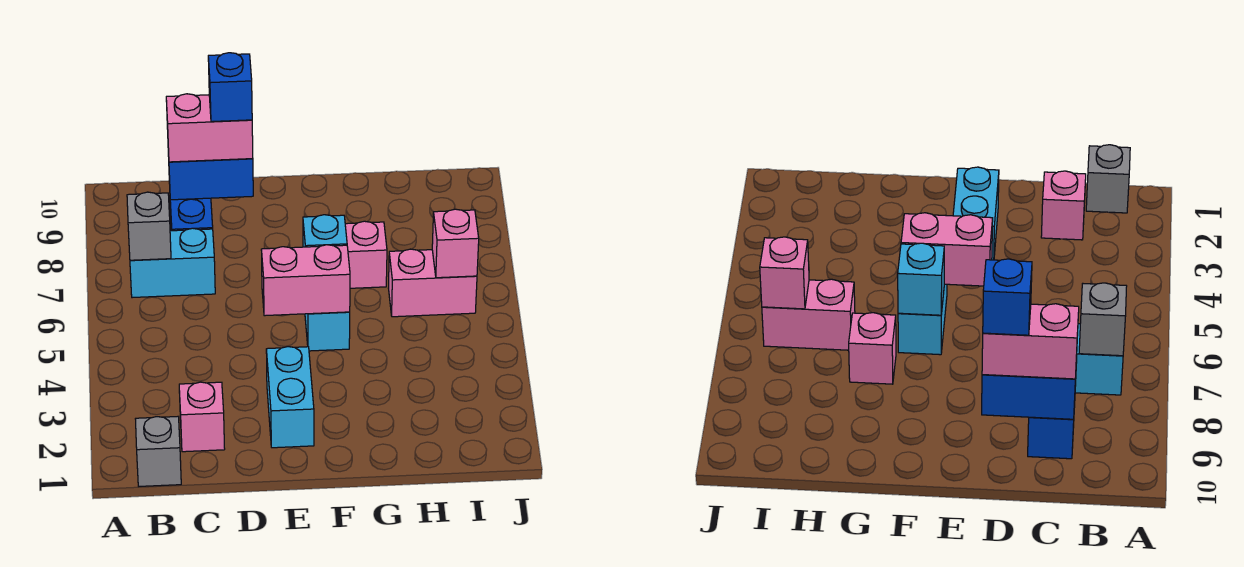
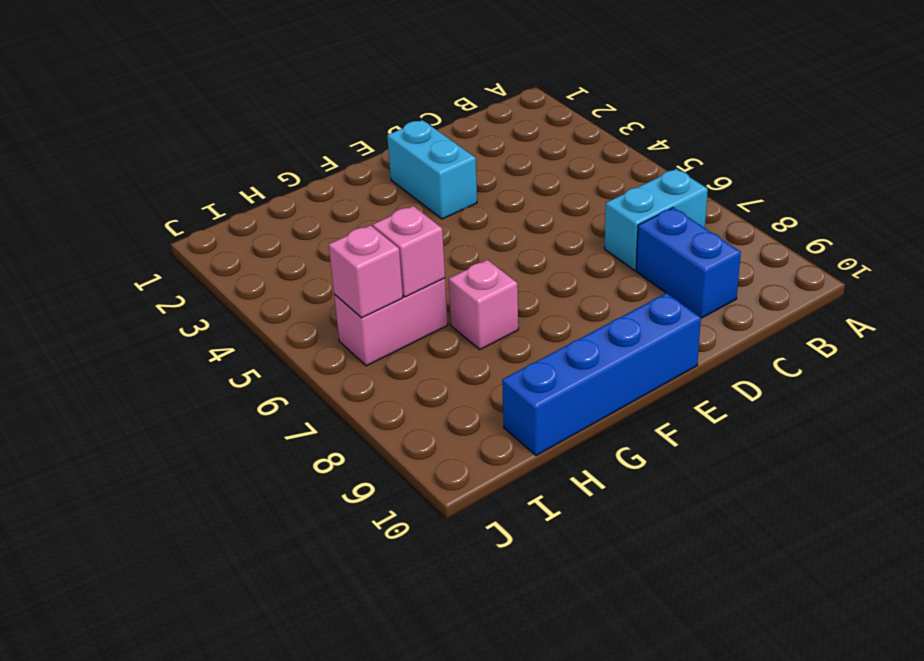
blue 1x4 brick [502,293,701,456] -> none
pink 1x1 brick [373,206,445,297] -> pink 1x1 brick moved to [179,382,225,452]
none -> grey 1x1 brick [136,417,181,486]
none -> cyan 1x2 brick [305,312,350,351]
none -> grey 1x1 brick [127,192,171,260]

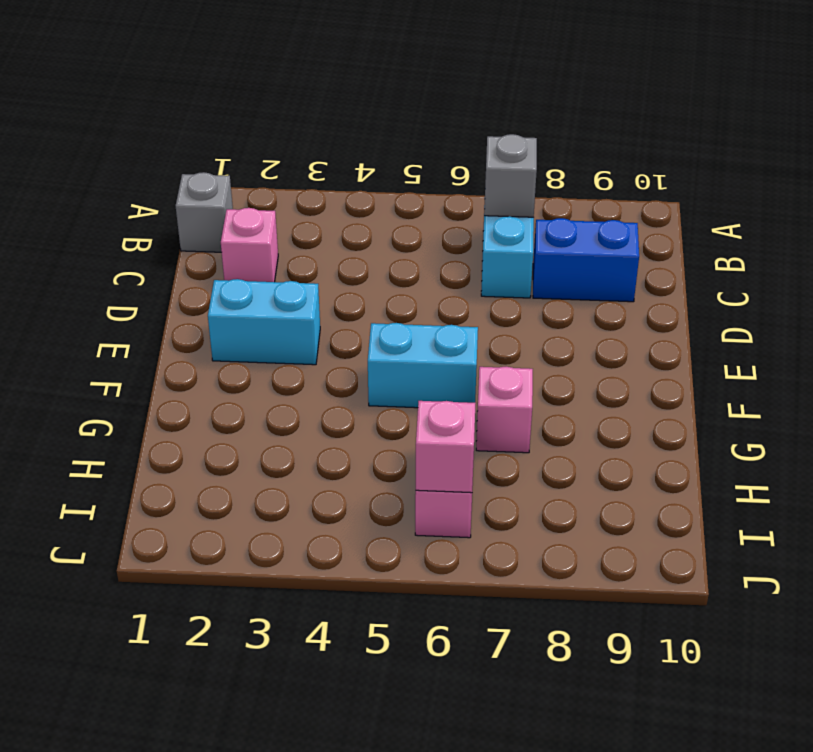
none -> blue 1x2 brick [168,152,253,200]
none -> pink 1x2 brick [261,245,350,316]
none -> cyan 1x1 brick [303,215,347,247]

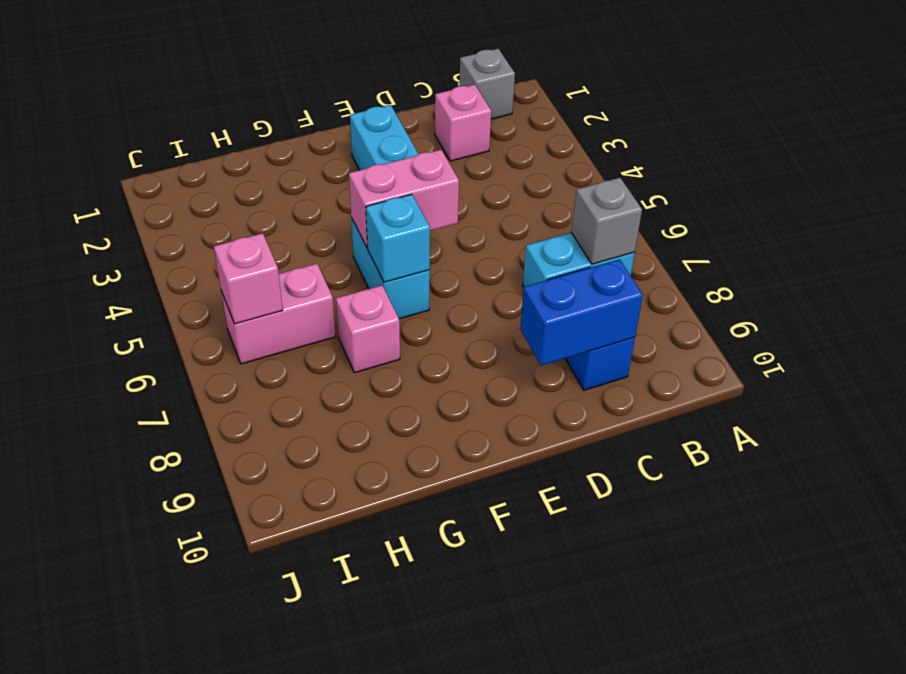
none -> pink 1x2 brick [166,94,253,162]
none -> blue 1x1 brick [208,53,252,122]

